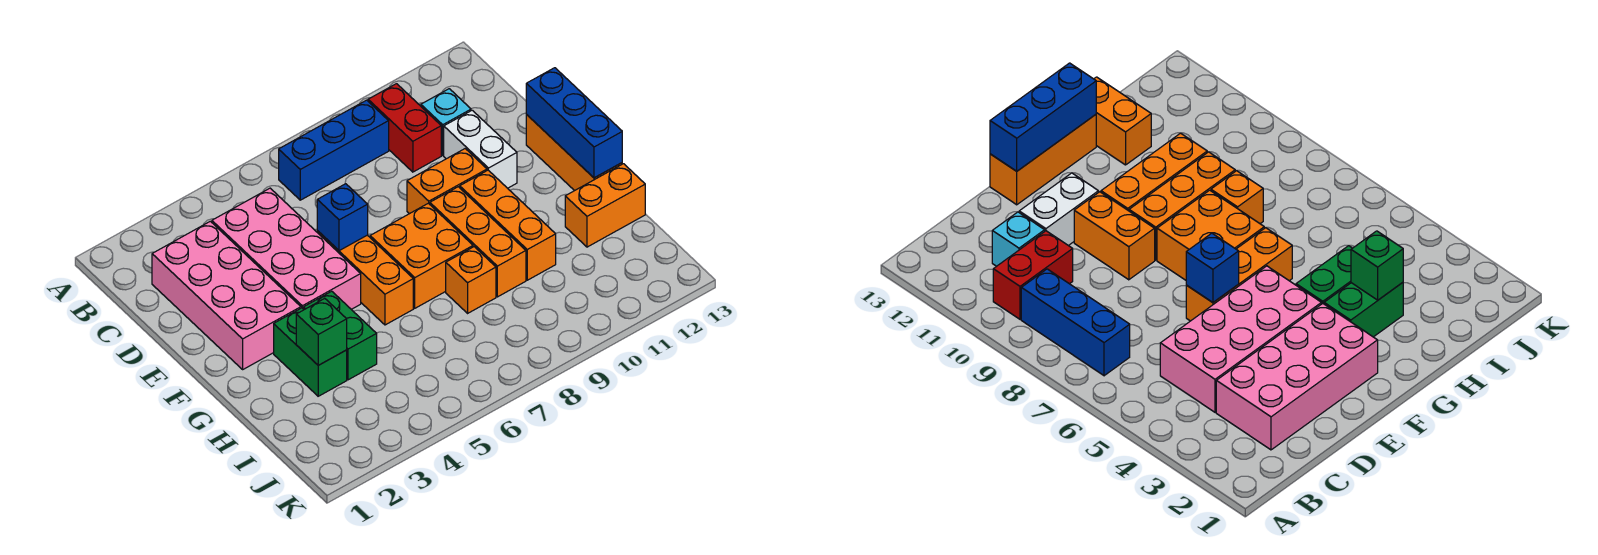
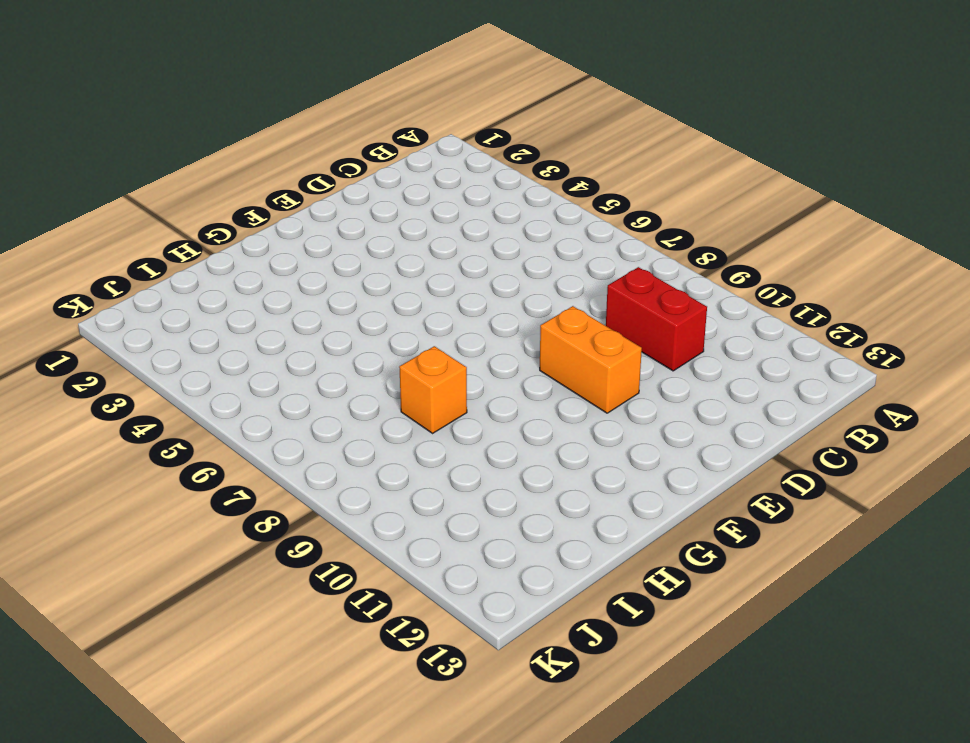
red 1x2 brick [606,267,707,371] -> red 1x2 brick turned to [368,84,441,172]
none -> blue 1x3 brick [279,100,389,200]
none -> pink 2x4 brick [152,221,301,369]
none -> pink 2x4 brick [212,188,361,309]

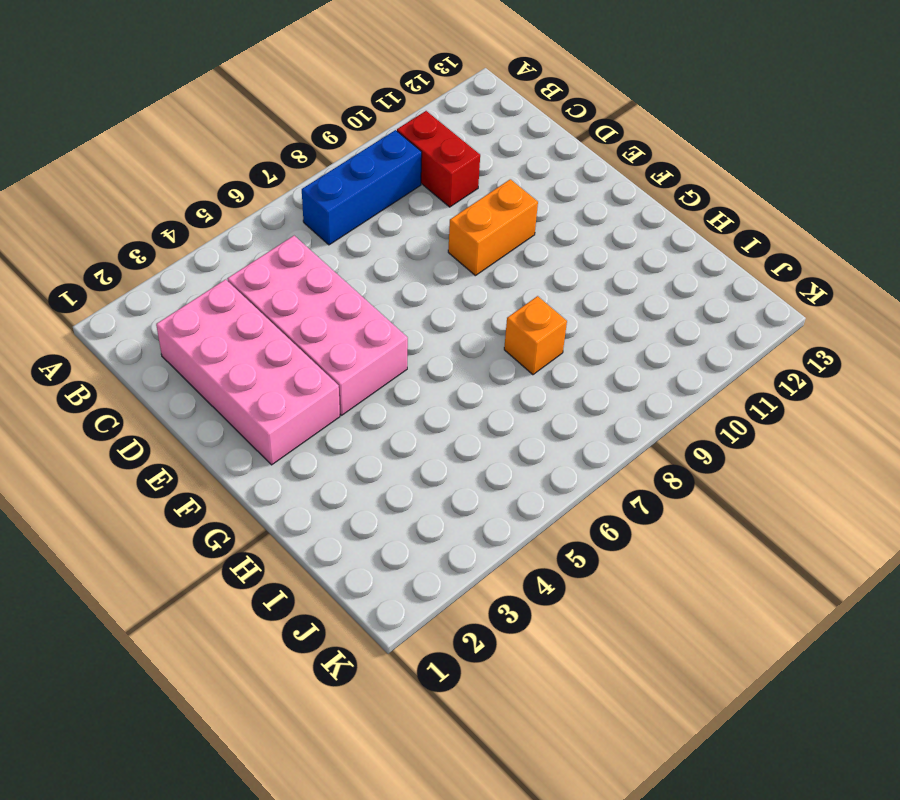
none -> cyan 1x1 brick [421,89,471,155]
none -> white 1x2 brick [444,110,517,188]
none -> orange 1x3 brick [317,231,413,325]

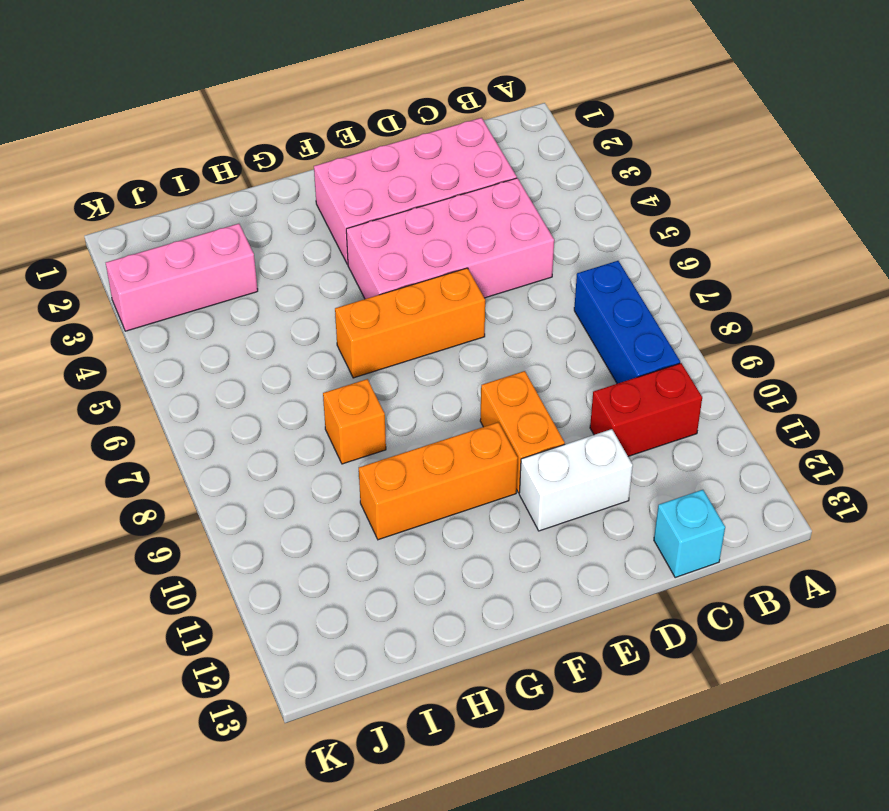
cyan 1x1 brick [654,490,725,578] -> cyan 1x1 brick moved to [421,89,471,155]
pink 1x3 brick [106,224,258,331] -> none
none -> orange 1x3 brick [526,114,622,191]
none -> orange 2x2 brick [370,203,473,308]
none -> orange 1x3 brick [430,187,526,297]

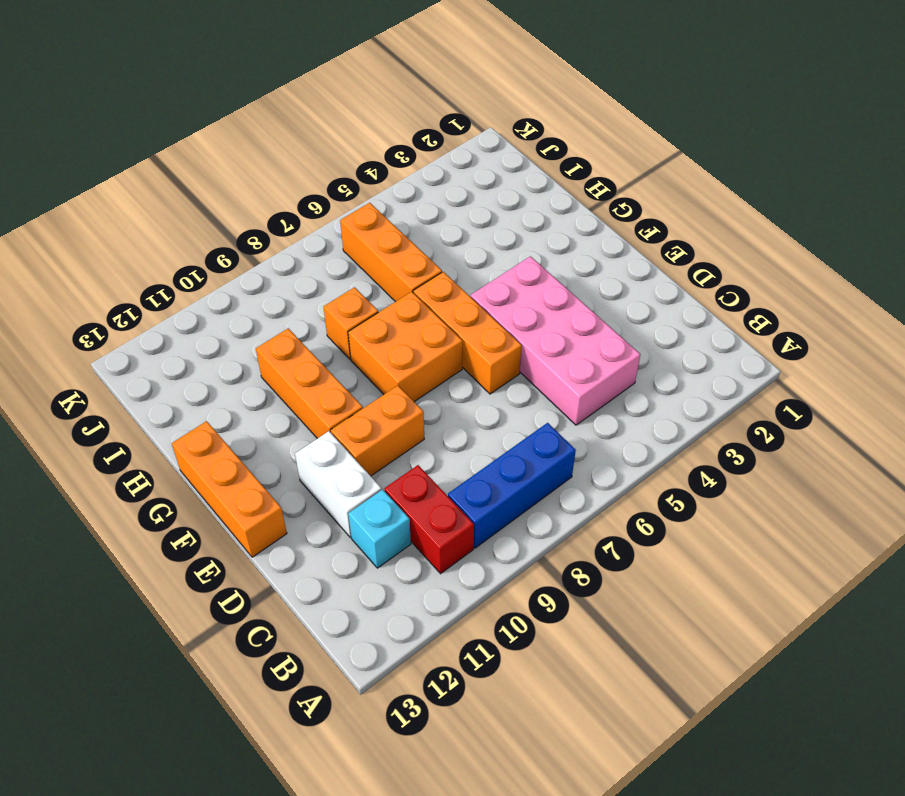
orange 1x3 brick [340,203,442,302] -> orange 1x3 brick moved to [430,187,526,297]
none -> pink 2x4 brick [152,221,301,369]
none -> green 1x2 brick [274,308,347,396]
none -> green 1x2 brick [303,291,377,380]

